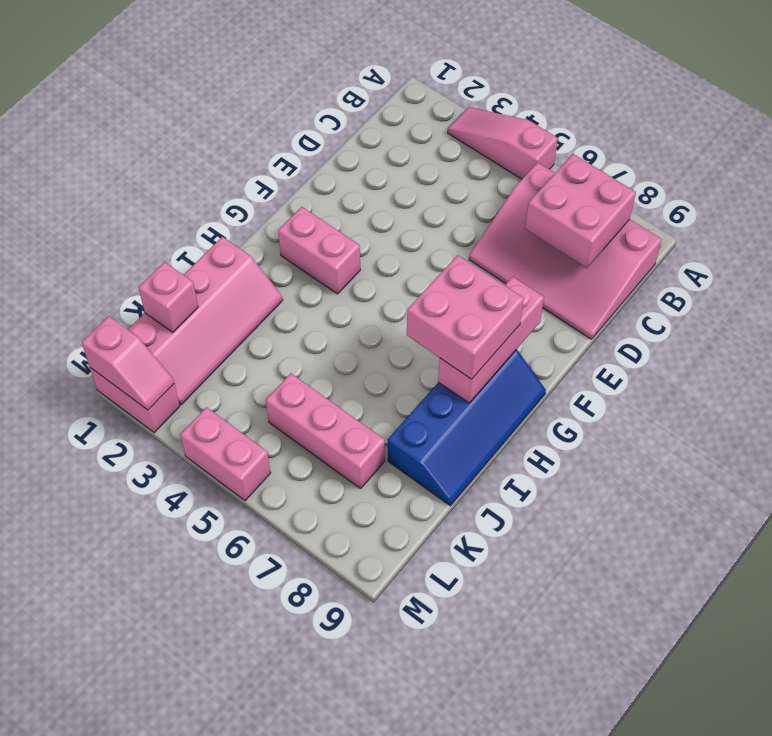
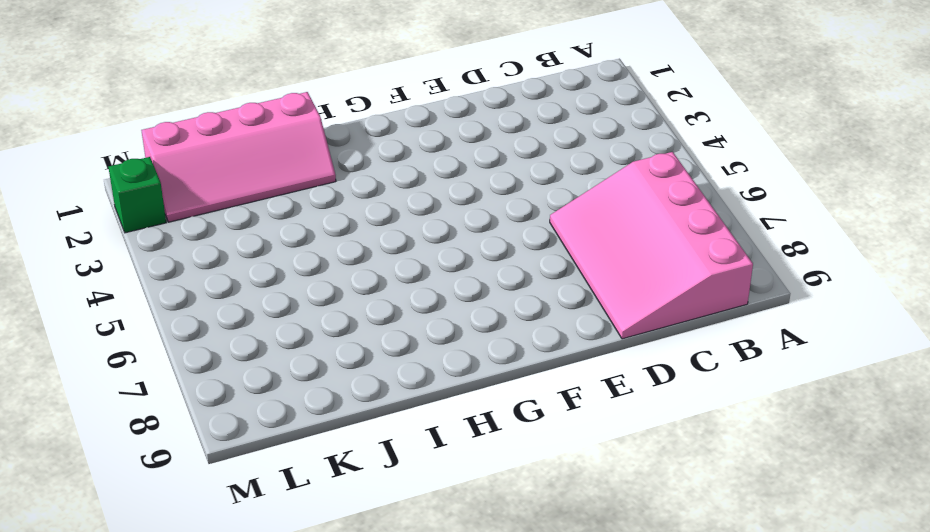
green 1x1 brick [109,157,166,233] -> pink 1x2 brick [90,368,180,433]
none -> pink 1x3 slope [448,107,558,179]
none -> pink 1x2 brick [278,207,360,294]
none -> blue 2x4 slope [388,349,546,506]

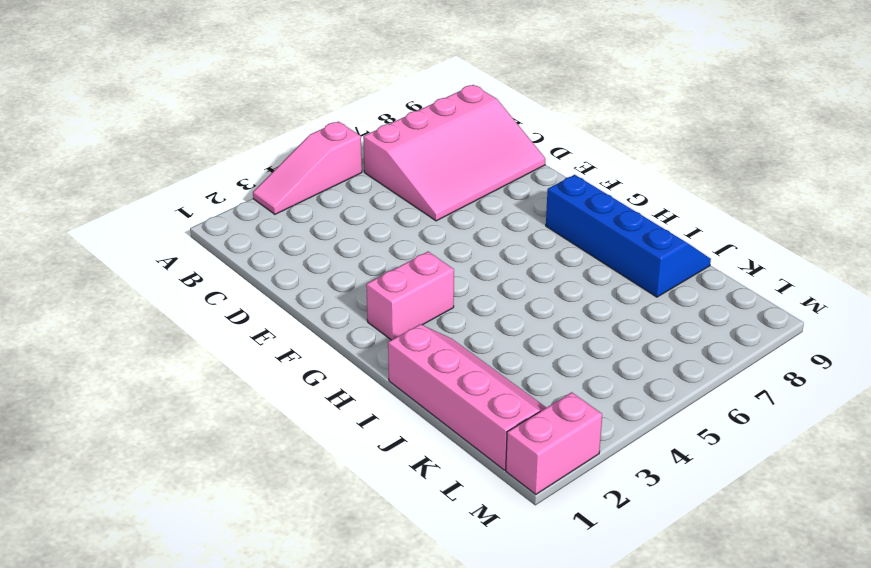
none -> pink 1x3 brick [266,374,385,488]
none -> pink 1x2 brick [180,407,270,501]
none -> pink 2x2 brick [525,154,636,268]

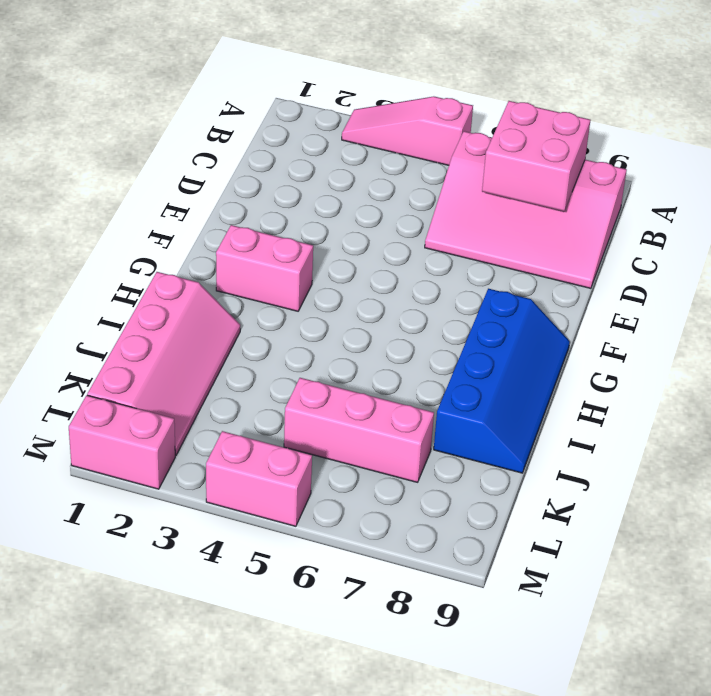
none -> pink 1x3 brick [438,277,544,403]
none -> pink 1x1 brick [138,262,198,332]
none -> pink 1x2 slope [82,316,174,410]

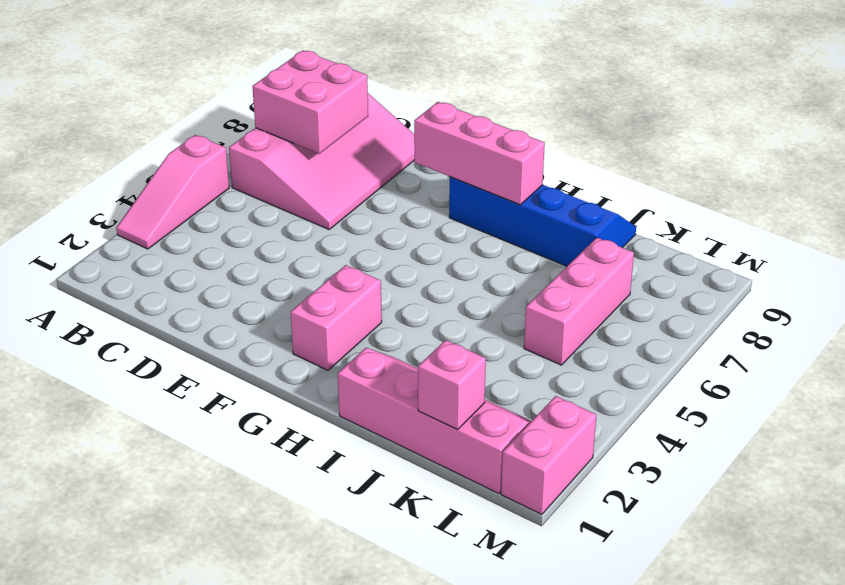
none -> pink 1x2 brick [180,407,270,501]
none -> pink 1x2 slope [82,316,174,410]
none -> pink 2x2 brick [407,255,524,379]

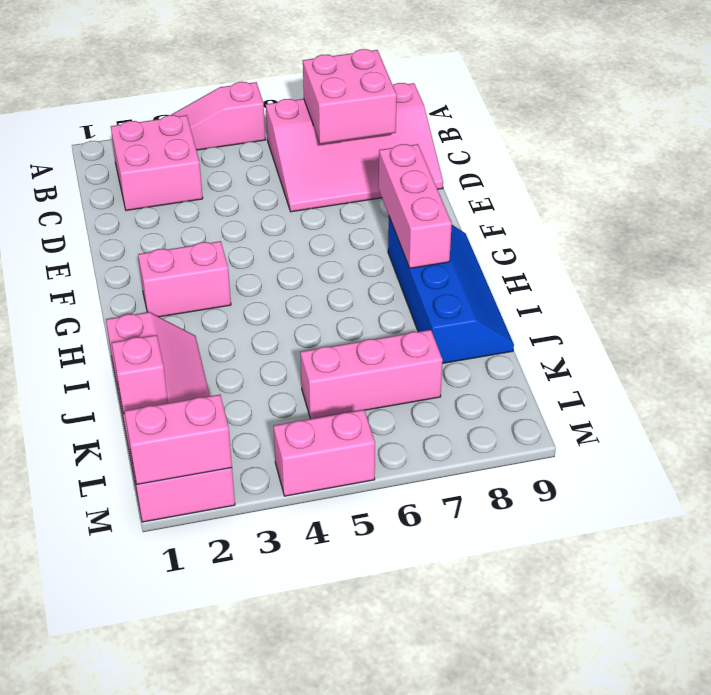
pink 2x2 brick [111,115,203,210] -> pink 2x2 brick moved to [407,255,524,379]
pink 1x2 brick [125,395,232,484] -> pink 1x2 slope [82,316,174,410]

